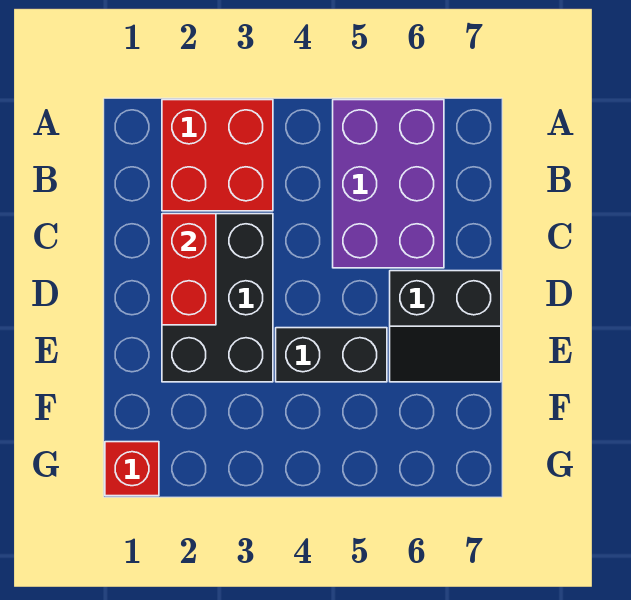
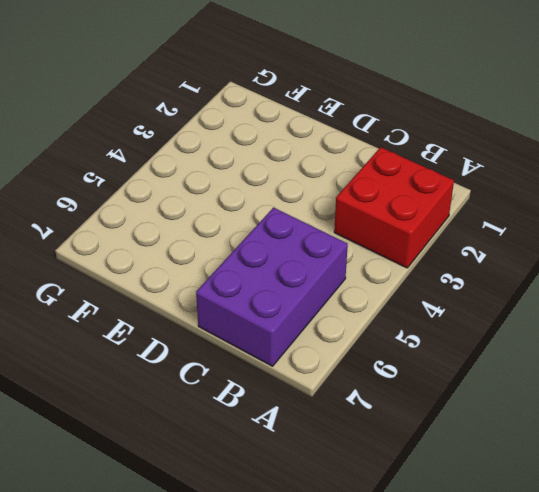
purple 2x3 brick [196,208,348,366] -> purple 2x3 brick turned to [333,100,444,268]
none -> black 2x3 brick [162,214,273,382]
none -> black 2x2 slope [390,271,501,382]

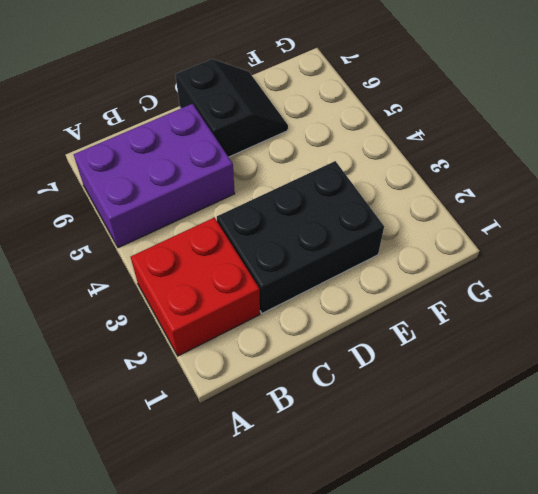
none -> black 1x2 brick [276,328,387,382]
none -> red 1x1 brick [105,442,159,496]

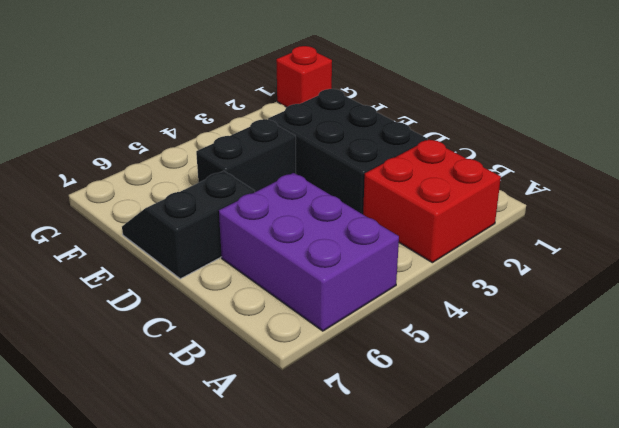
none -> red 1x2 brick [162,214,216,325]

